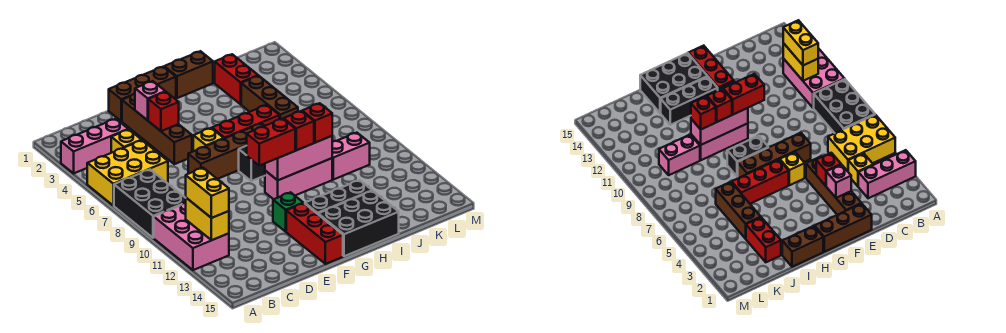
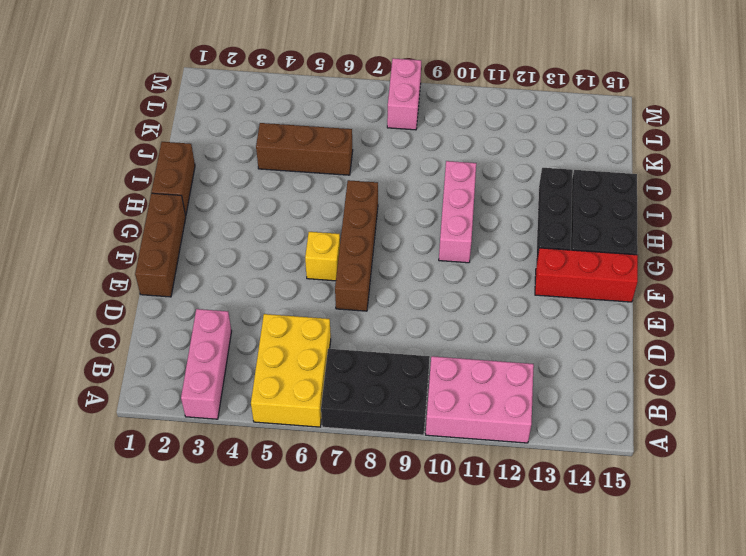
pink 1x2 brick [387,58,421,130] -> pink 1x2 brick moved to [332,133,370,180]
none -> yellow 1x1 brick [111,129,141,153]
none -> brown 1x4 brick [122,94,192,164]
none -> green 1x1 brick [273,192,303,232]

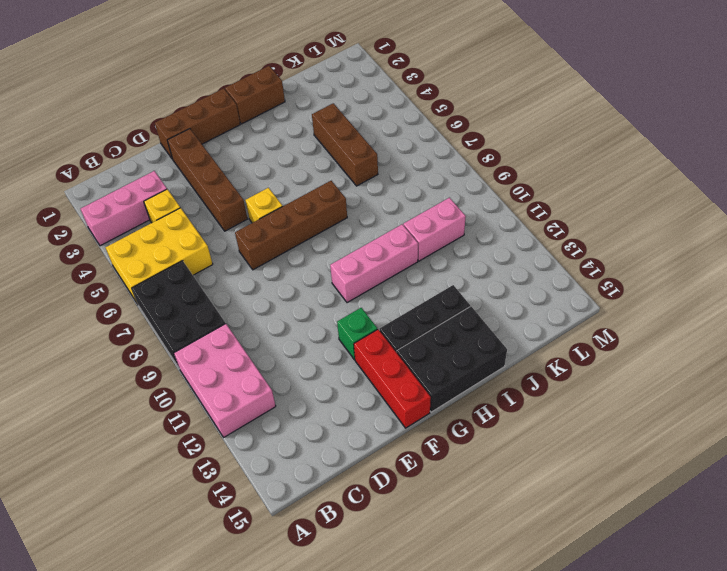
none -> red 1x3 brick [212,105,279,139]
none -> black 1x2 brick [239,146,265,181]
none -> red 1x2 brick [215,54,258,104]

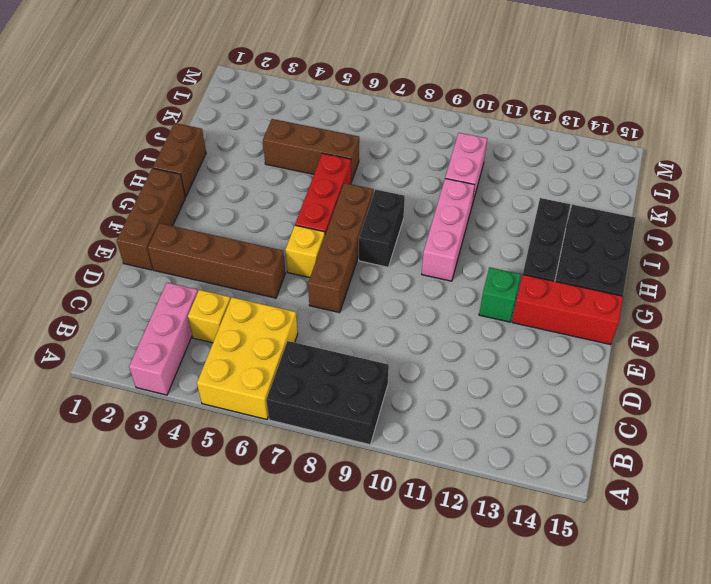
none -> pink 2x3 brick [154,203,229,270]
none -> red 1x2 brick [215,54,258,104]
none -> yellow 1x2 brick [186,198,229,240]

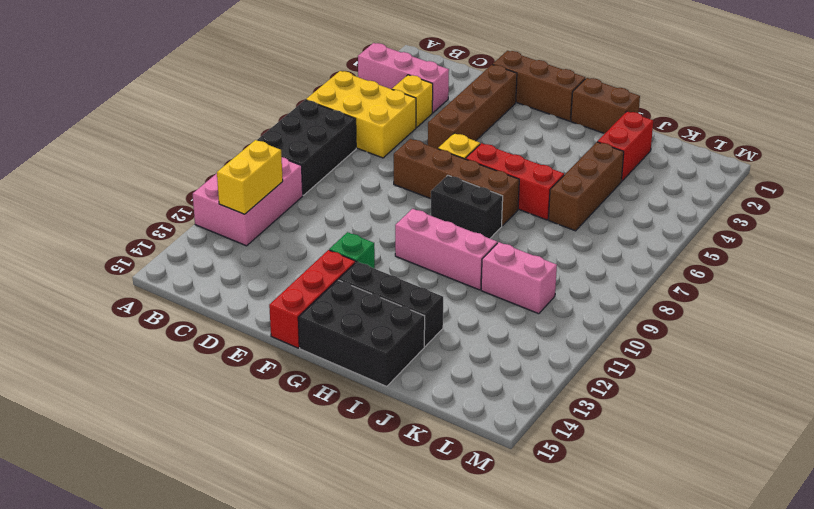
none -> pink 1x1 brick [135,81,165,120]
none -> red 1x1 brick [148,92,179,131]
none -> pink 1x3 brick [265,136,332,180]

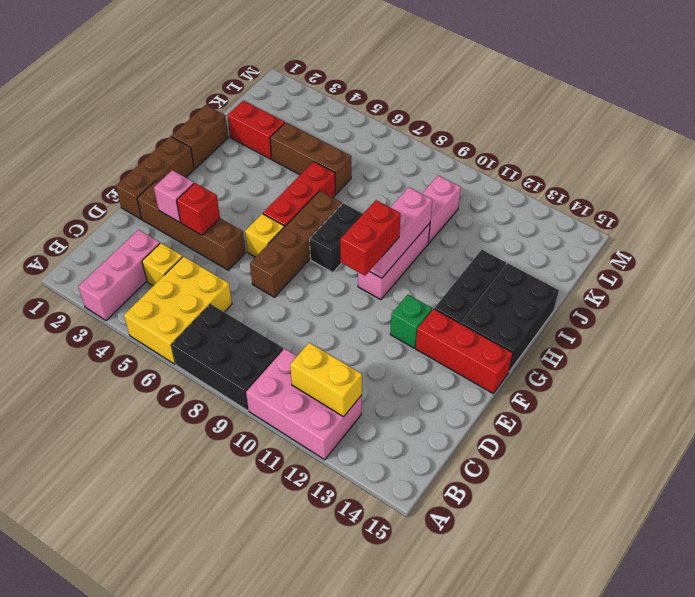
none -> yellow 1x2 brick [186,168,229,218]
none -> red 1x1 brick [284,111,314,150]
none -> red 1x1 brick [302,103,332,143]

